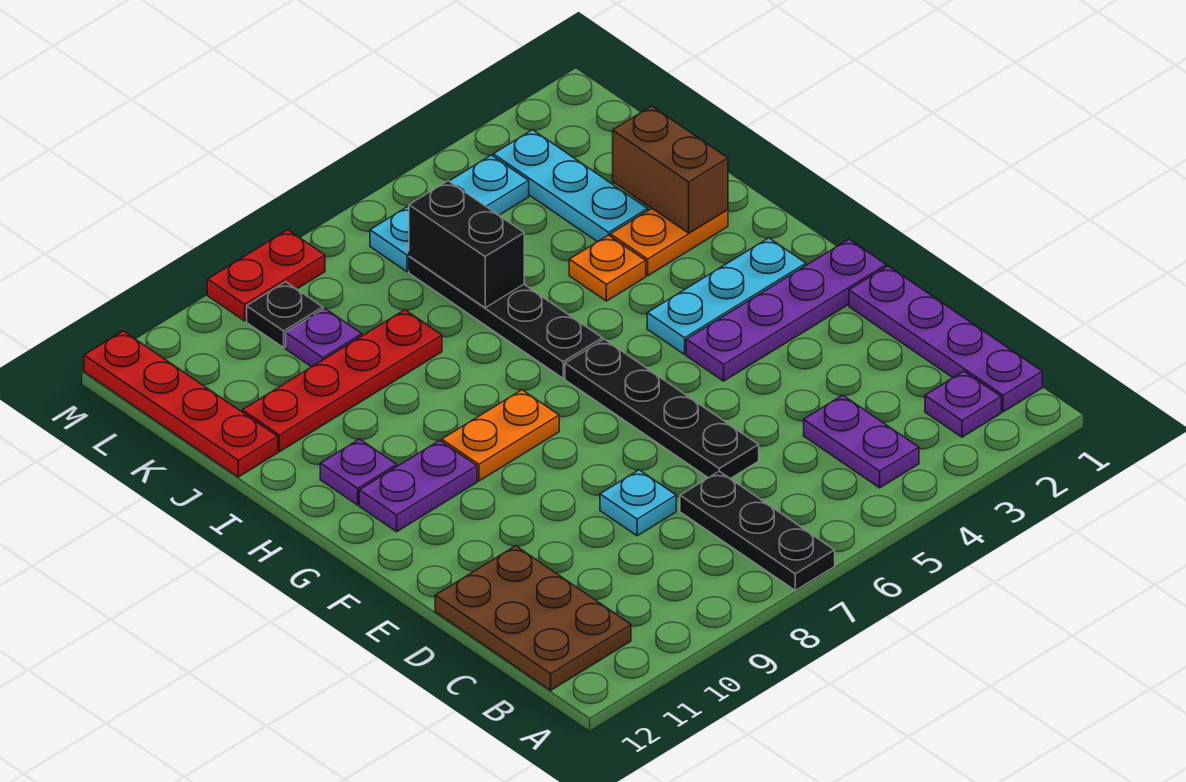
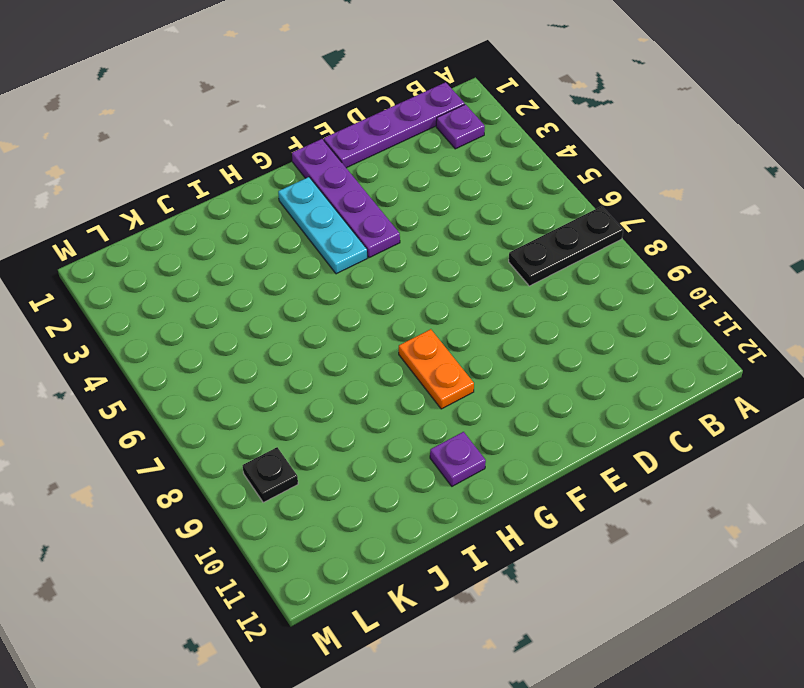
none -> purple 1x2 plate [804,395,919,488]
none -> brown 2x3 plate [435,546,631,690]
none -> black 1x4 plate [565,339,759,479]

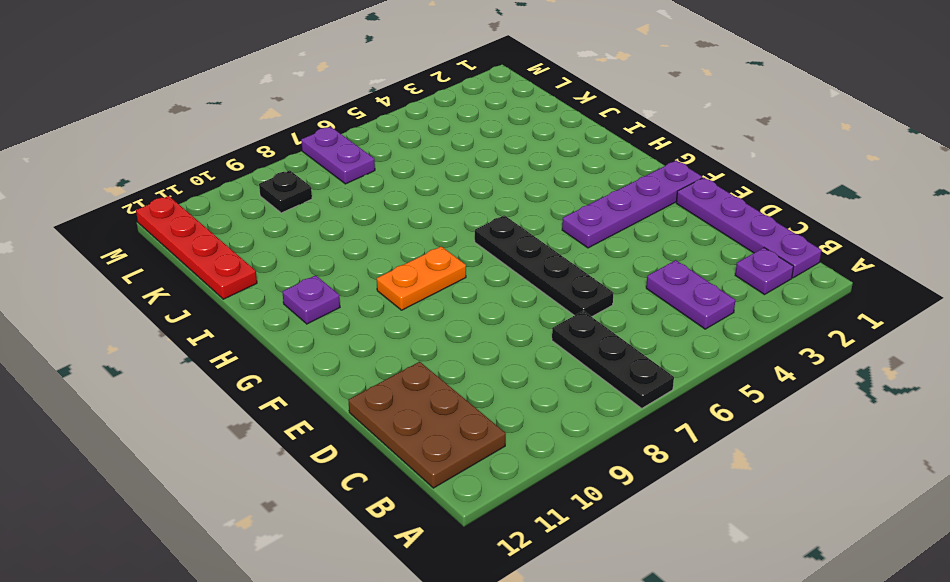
purple 1x2 plate [301,127,375,184] -> purple 1x2 plate turned to [359,440,477,532]
none -> cyan 1x1 plate [600,470,676,536]
none -> cyan 1x3 plate [647,238,806,354]
none -> black 1x4 plate [409,256,602,378]

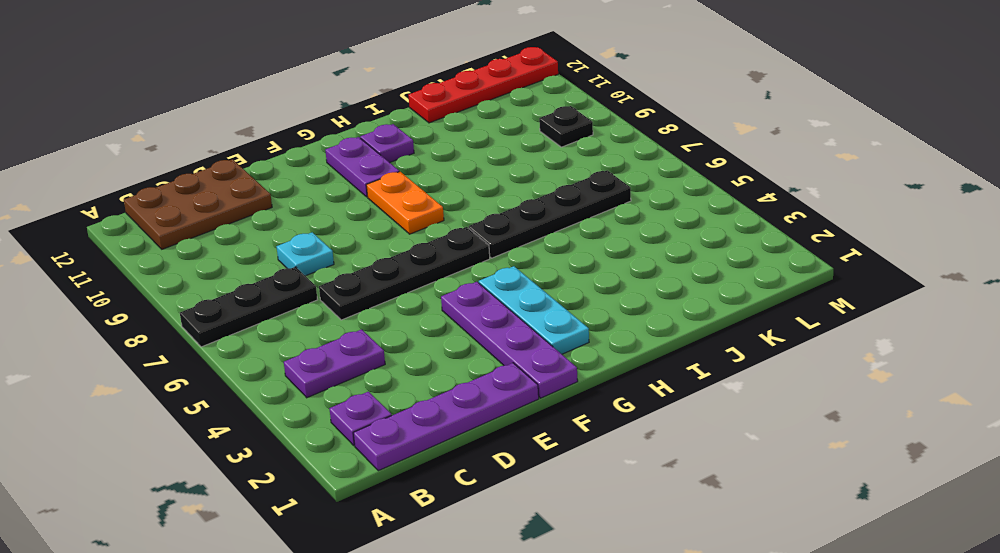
none -> orange 1x2 plate [610,209,728,276]
none -> orange 1x1 plate [569,235,646,301]
none -> cyan 1x3 plate [493,130,648,242]

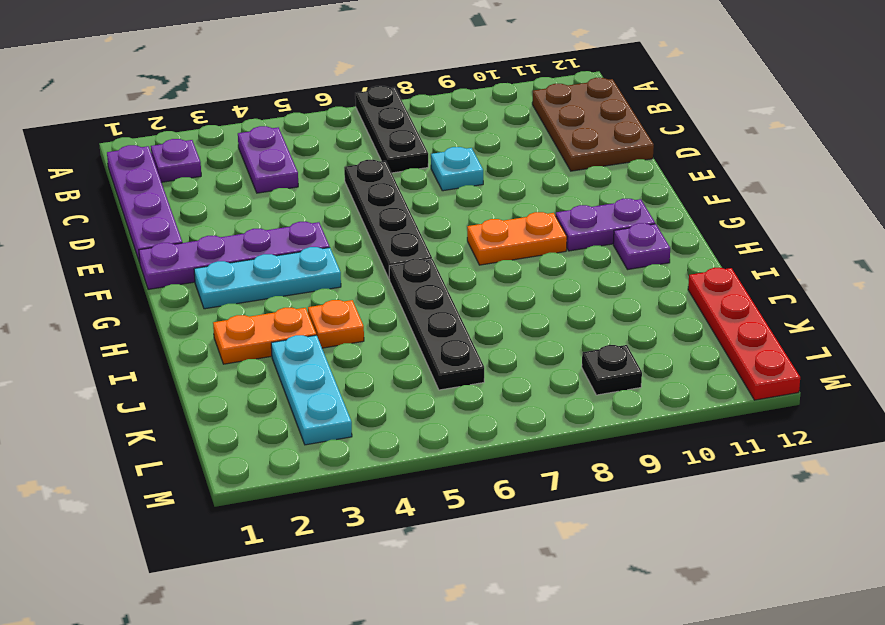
none -> red 1x4 plate [242,310,442,452]
none -> purple 1x1 plate [286,308,362,367]
none -> cyan 1x3 plate [370,155,529,272]

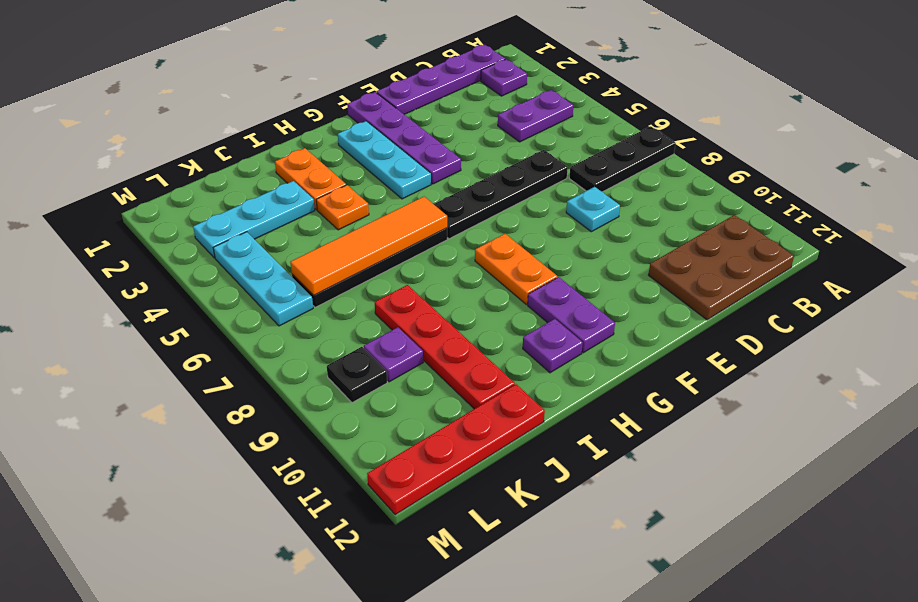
orange 1x4 tile [290,197,447,295] -> black 1x2 brick [409,181,524,308]
none -> red 1x2 plate [207,230,325,321]
none -> brown 1x2 brick [613,106,728,233]

